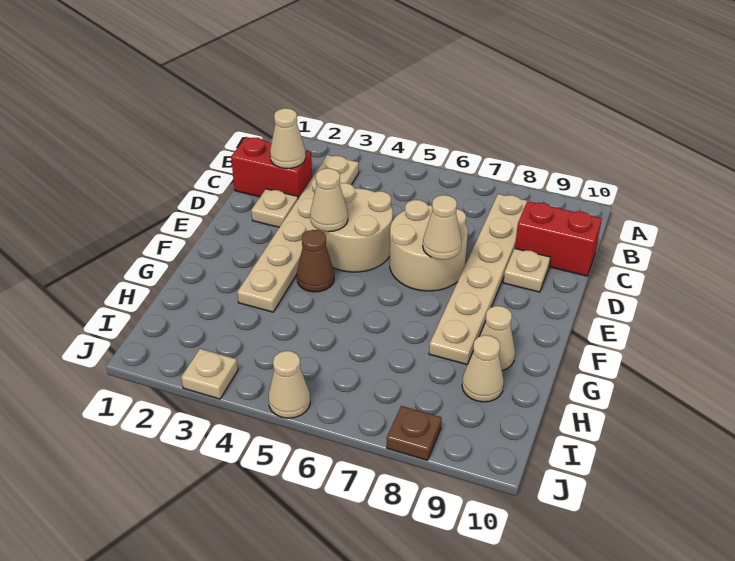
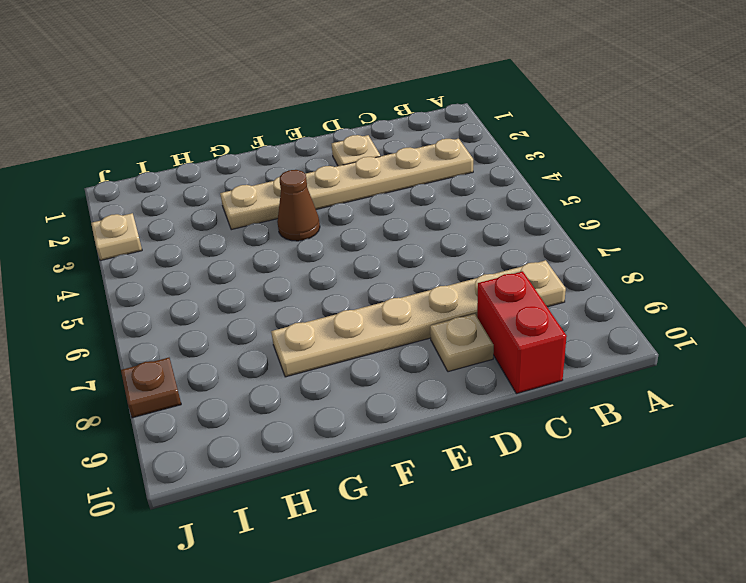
none -> red 1x2 brick [231,137,312,199]
none -> tan 2x2 round brick [317,183,393,272]
none -> tan 2x2 round brick [390,200,468,291]

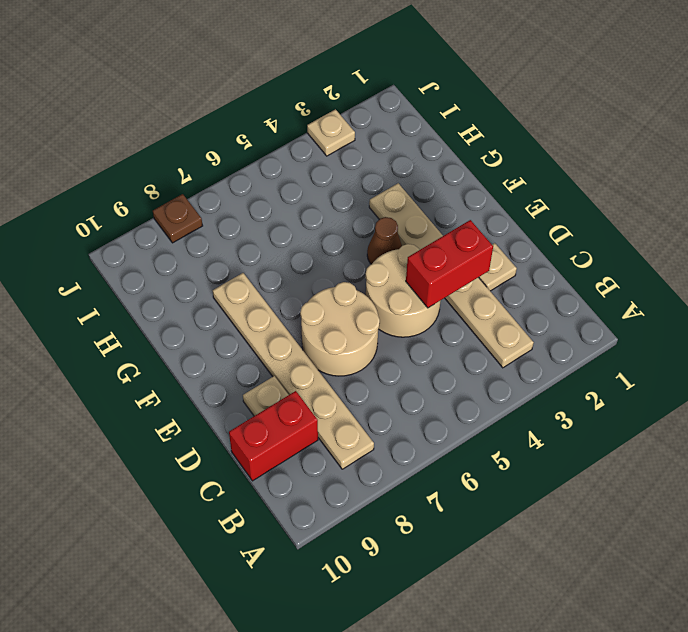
red 1x2 brick [406,220,493,308] -> red 1x2 brick moved to [231,137,312,199]
none -> tan 1x1 cone [479,306,515,371]
none -> tan 1x1 cone [462,335,504,402]
none -> tan 1x1 cone [268,351,310,418]

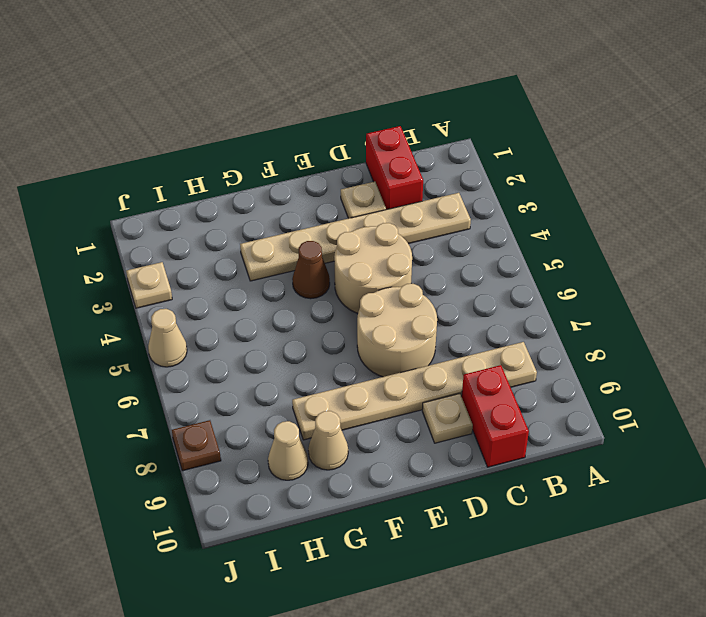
none -> tan 1x1 cone [270,108,306,168]
none -> tan 1x1 cone [310,168,348,232]
none -> tan 1x1 cone [423,195,462,260]

